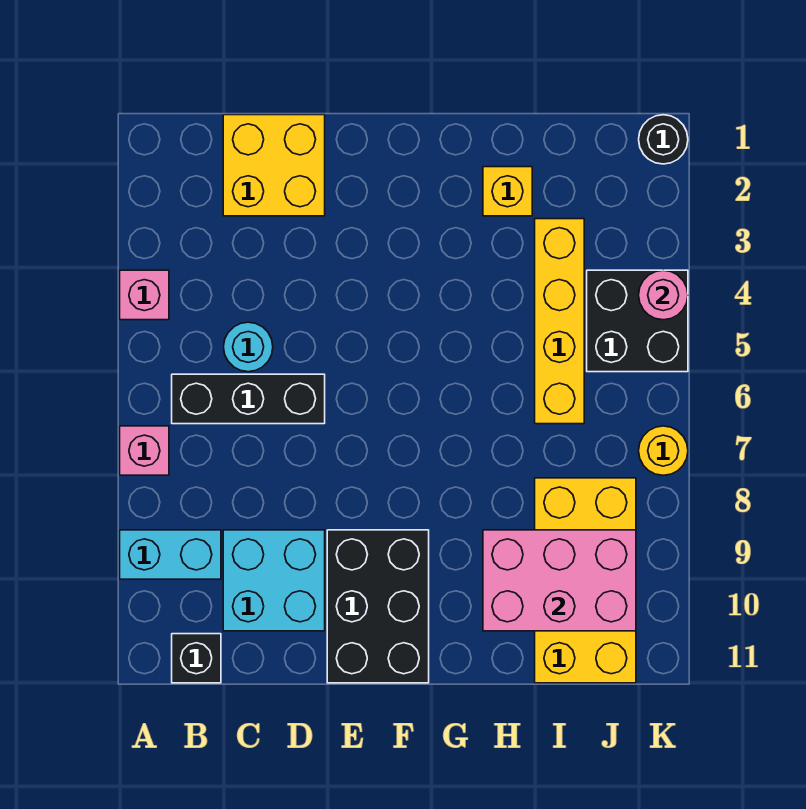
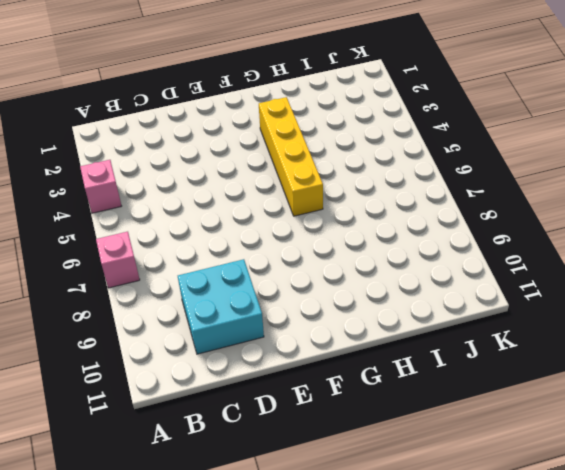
yellow 1x4 brick [259,97,323,216] -> yellow 1x4 brick moved to [535,219,584,424]
none -> cyan 1x2 brick [120,530,221,579]
none -> black 1x3 brick [172,374,325,424]
none -> black 1x1 brick [172,634,221,683]

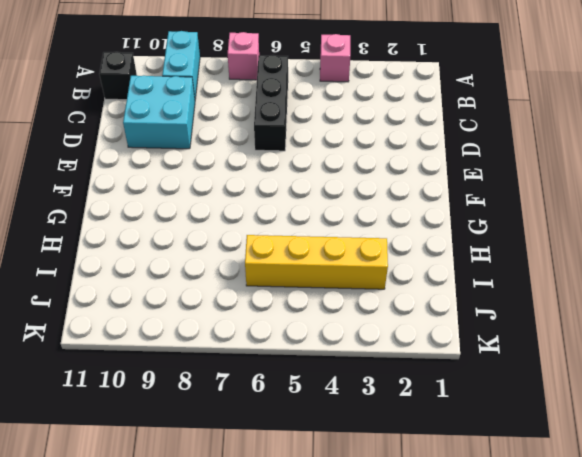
none -> yellow 2x2 brick [223,115,325,216]
none -> cyan 1x1 round brick [224,322,273,372]
none -> black 2x3 brick [327,530,429,683]

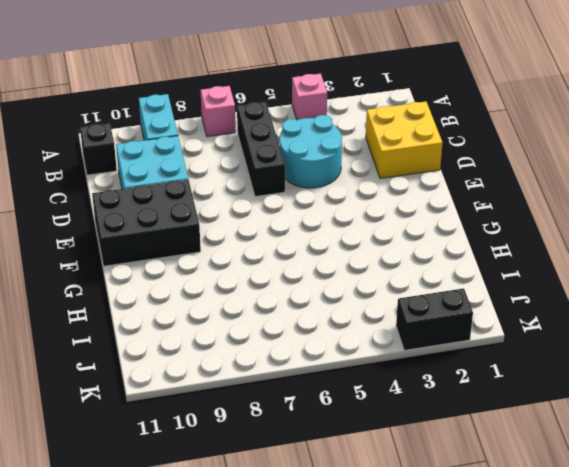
cyan 2x2 round brick [280,115,342,188] -> cyan 1x1 round brick [224,322,273,372]
black 1x2 brick [396,288,473,350] -> none
none -> yellow 1x1 brick [483,167,532,216]
none -> yellow 1x4 brick [535,219,584,424]
none -> yellow 2x4 brick [535,478,636,683]

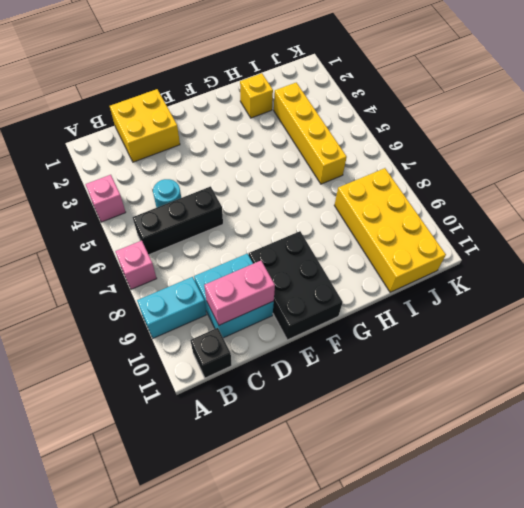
pink 1x2 brick [204,261,275,325] -> none
none -> black 2x2 brick [587,270,688,372]
none -> black 1x1 round brick [639,115,688,164]
none -> yellow 1x1 round brick [639,426,688,475]

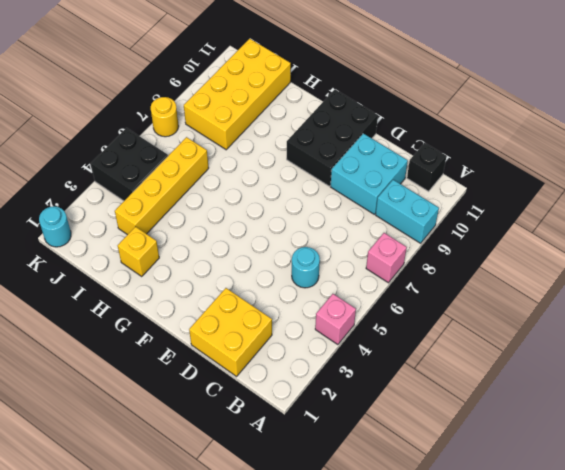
cyan 1x1 round brick [39,206,71,247] -> black 1x1 round brick [639,115,688,164]
none -> black 1x3 brick [172,374,325,424]
none -> pink 2x3 brick [483,530,636,631]
none -> pink 1x1 round brick [639,270,688,320]

